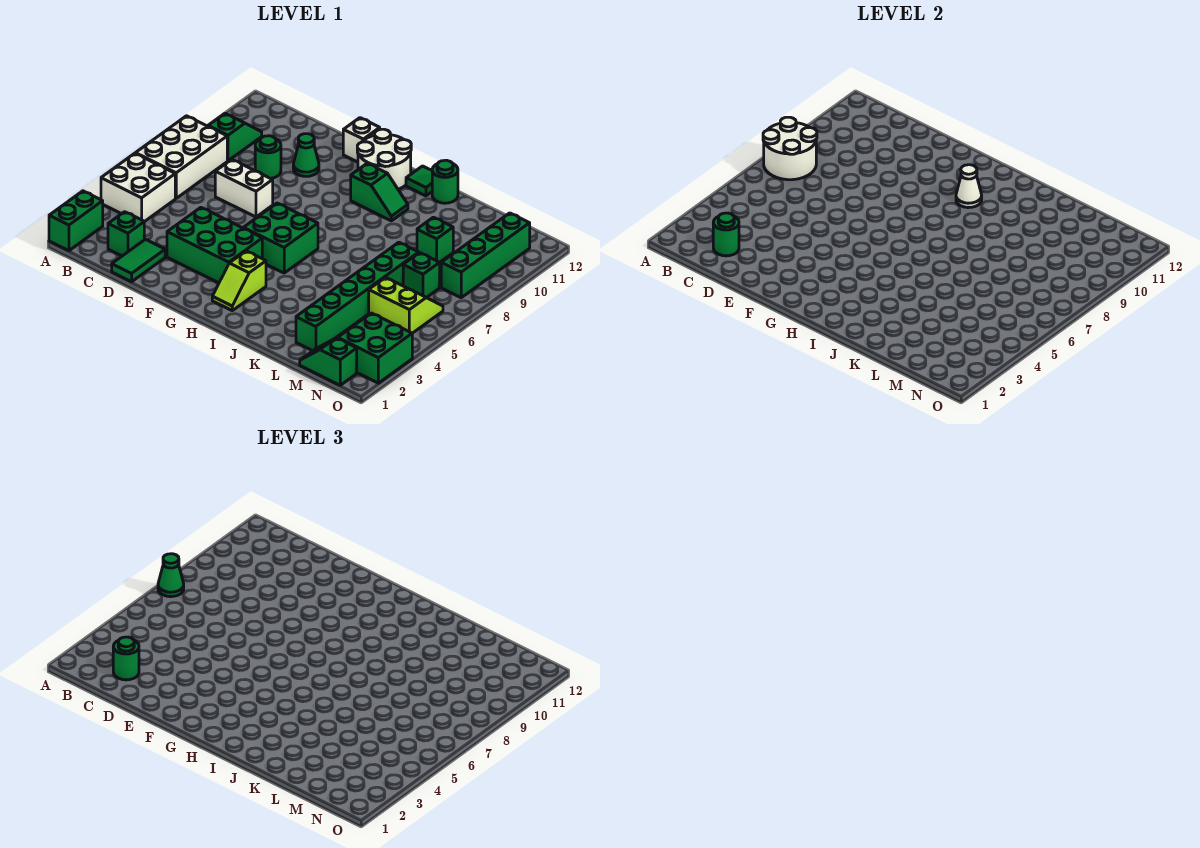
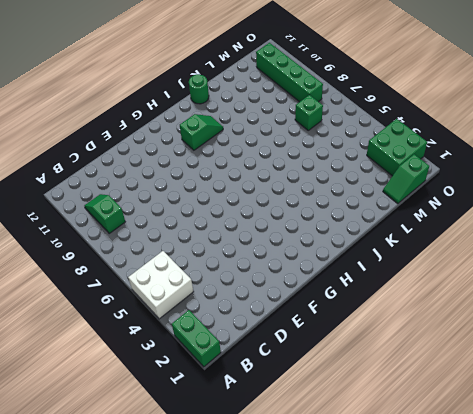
none -> white 2x3 brick [135,116,227,198]
none -> green 1x1 brick [108,212,144,256]
none -> green 1x2 tile [112,239,165,282]

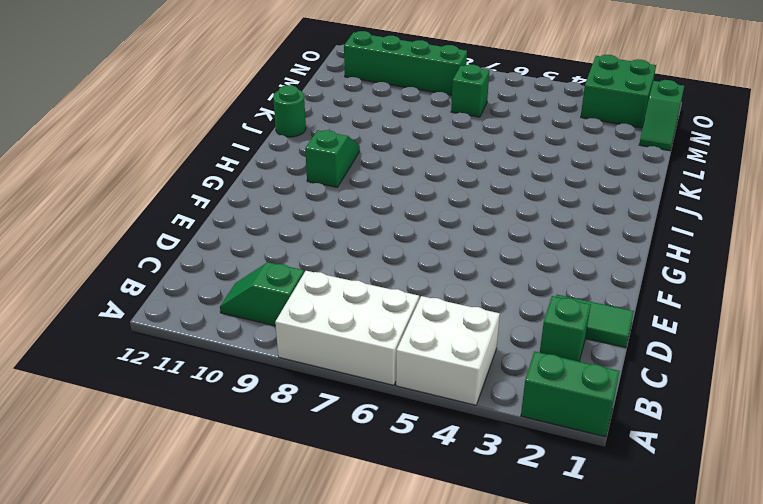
none -> white 1x2 brick [215,160,273,217]
none -> green 1x1 round brick [255,136,281,178]
none -> green 2x3 brick [167,208,262,283]

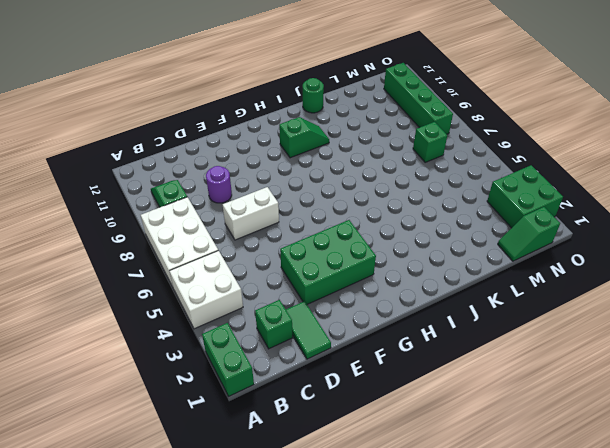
purple 1x1 round brick [206,166,232,203] -> green 1x1 round brick [255,136,281,178]
none -> green 1x1 cone [293,134,319,176]
none -> white 1x1 brick [343,118,380,162]
none -> green 2x2 brick [244,203,318,273]

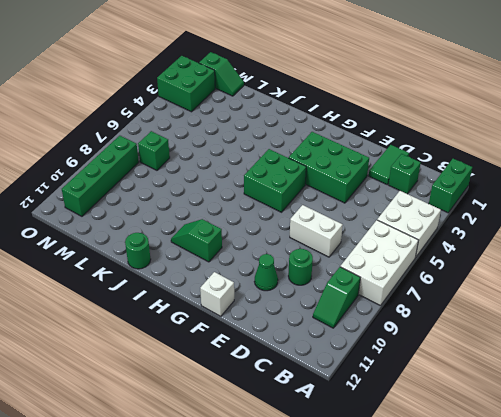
none -> white 2x2 round brick [357,129,411,189]
none -> lime 1x2 slope [212,251,266,311]
none -> green 1x1 tile [406,166,432,196]

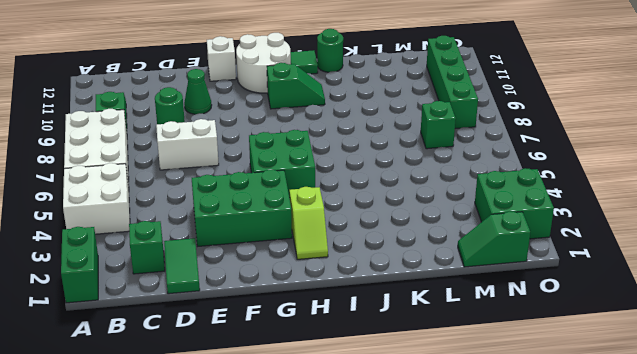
none -> green 1x6 brick [296,242,419,351]
none -> green 1x1 brick [417,217,453,262]
none -> lime 2x2 slope [369,277,443,333]

